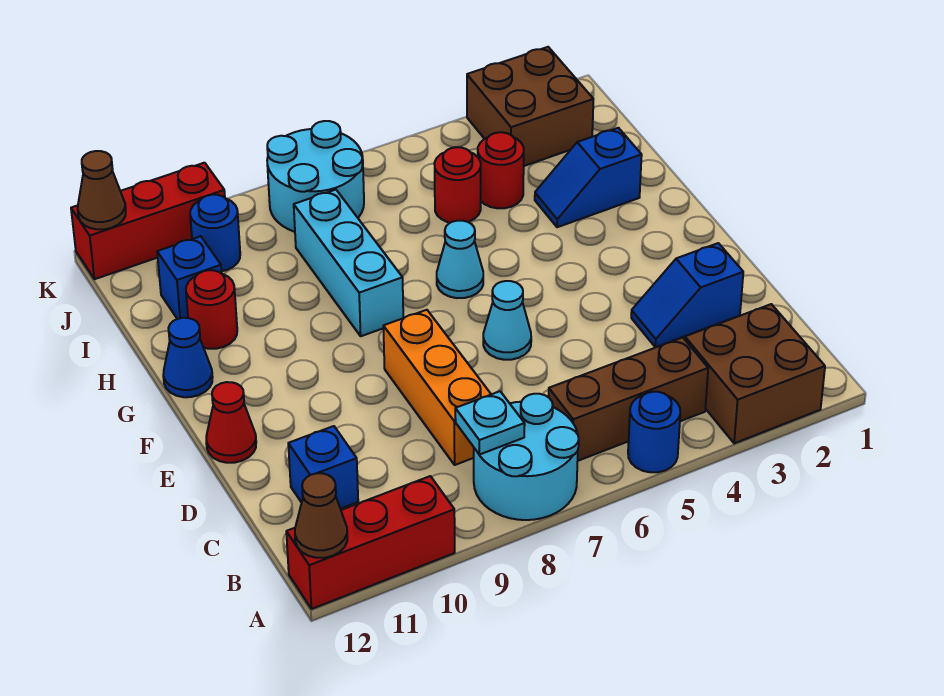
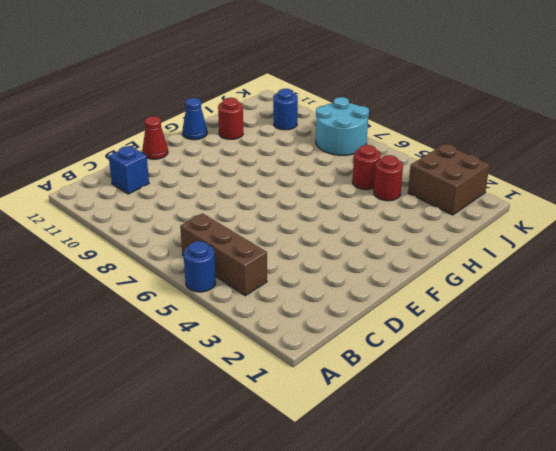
none -> brown 2x2 brick [685,304,825,443]
none -> cyan 2x2 round brick [474,394,579,520]
none -> red 1x3 brick [286,476,455,609]

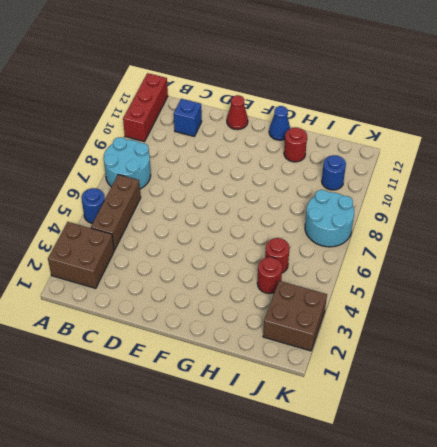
none -> orange 1x3 brick [383,310,491,465]
none -> blue 1x2 slope [631,243,743,347]
none -> cyan 1x1 cone [483,281,531,360]

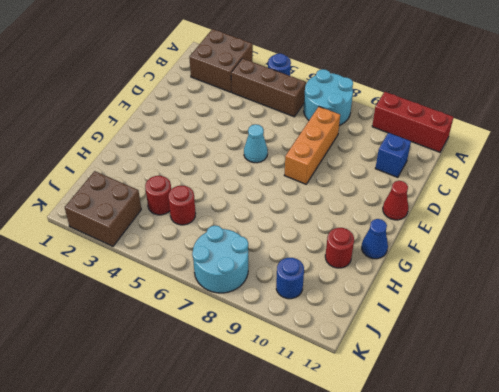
none -> blue 1x2 slope [631,243,743,347]
none -> cyan 1x1 cone [437,221,483,298]
none -> cyan 1x3 brick [294,190,403,336]

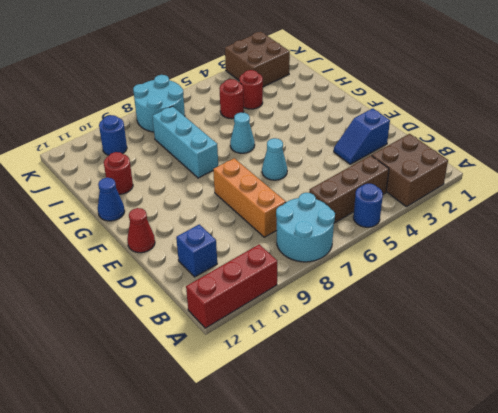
none -> blue 1x2 slope [535,128,642,227]
none -> blue 1x1 brick [157,236,222,319]
none -> red 1x3 brick [71,163,225,279]

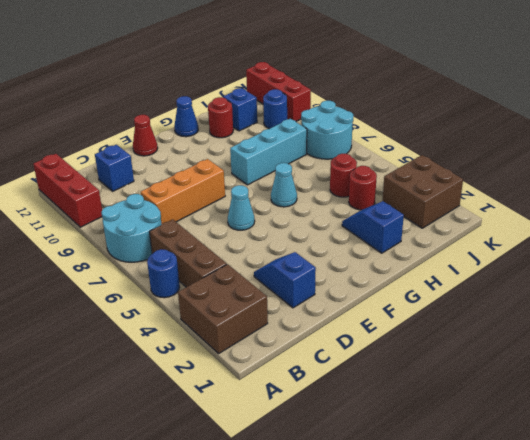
none -> brown 1x1 cone [295,473,347,558]
none -> cyan 1x1 plate [455,391,525,455]
none -> brown 1x1 cone [78,151,126,229]

